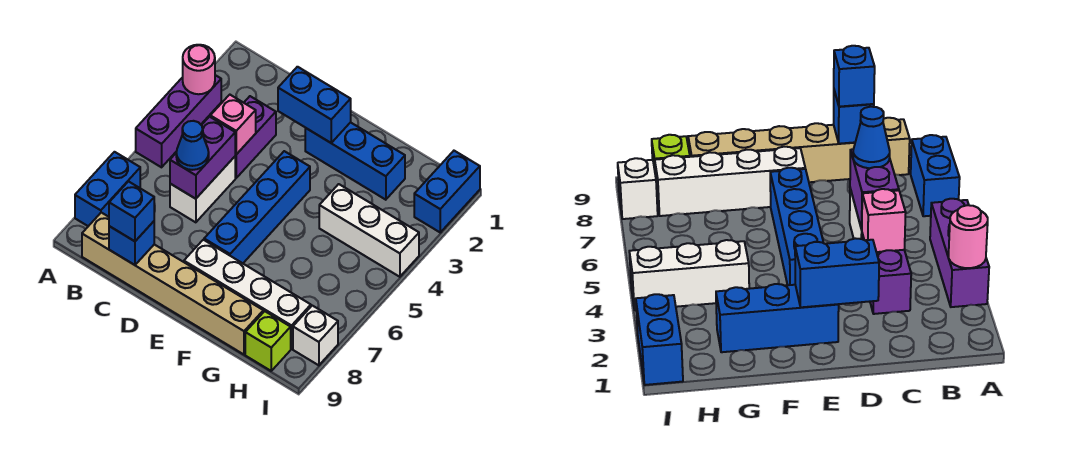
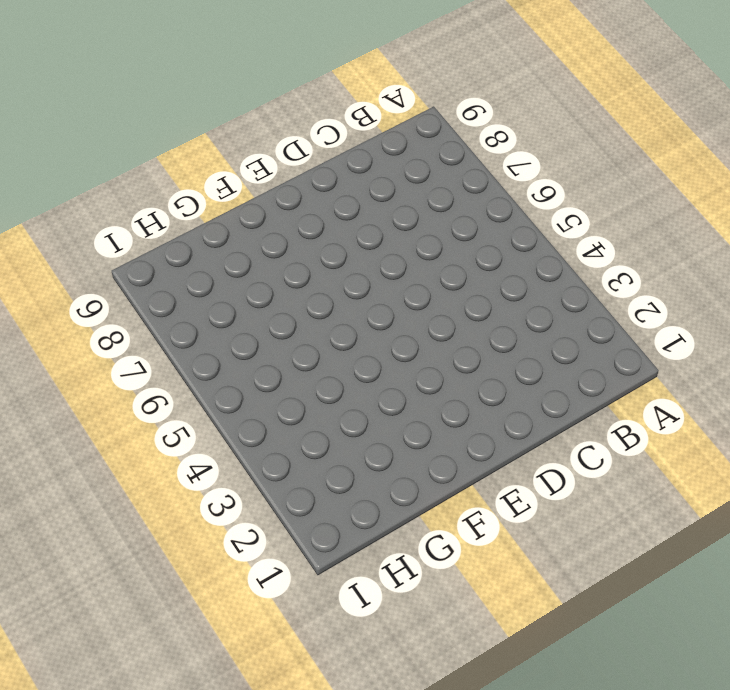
none -> purple 1x3 brick [136,75,221,167]
none -> blue 1x2 brick [75,152,140,226]
none -> tan 1x6 brick [82,213,263,354]

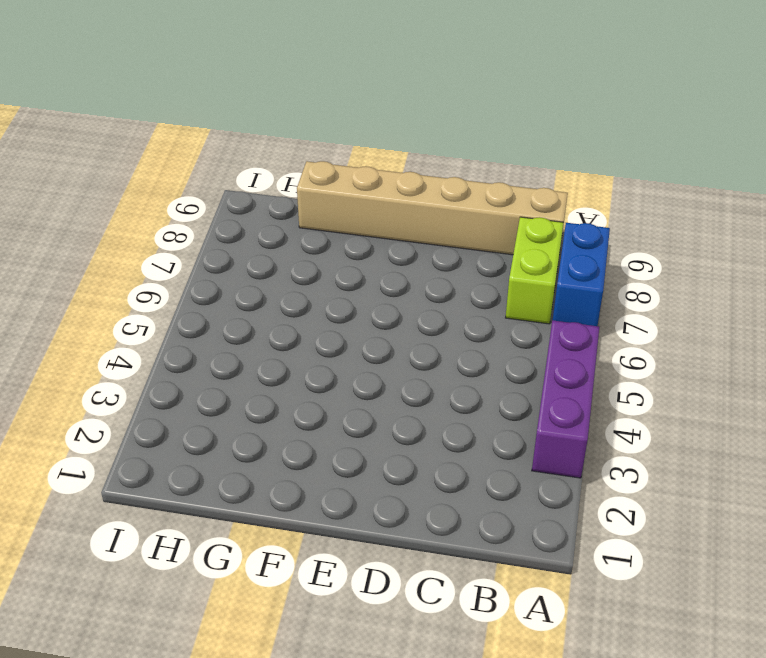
lime 1x2 brick [506,217,564,324] -> none
none -> purple 1x2 brick [235,96,276,178]
none -> white 1x2 brick [170,157,235,222]
none -> blue 1x3 brick [305,122,405,200]

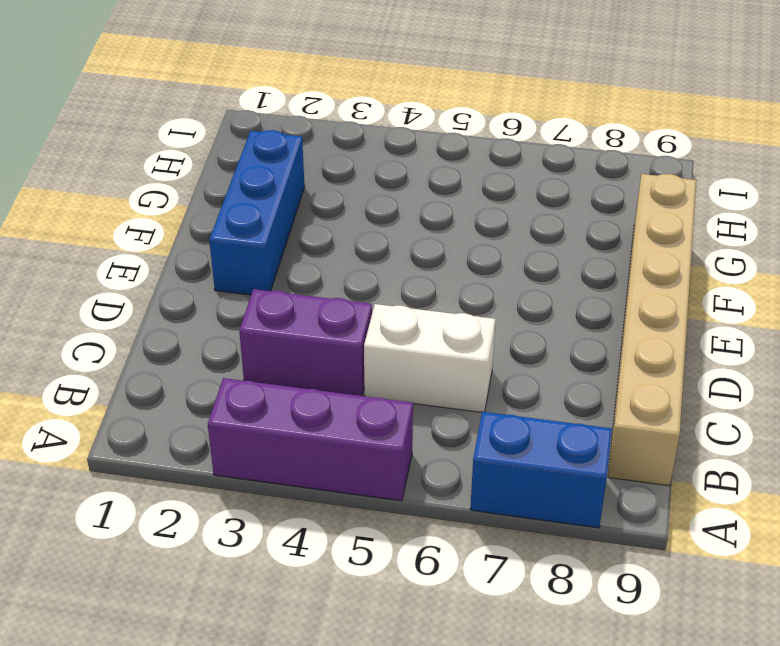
none -> blue 1x4 brick [204,151,310,263]
none -> white 1x4 brick [184,240,311,349]
none -> white 1x3 brick [319,184,419,277]

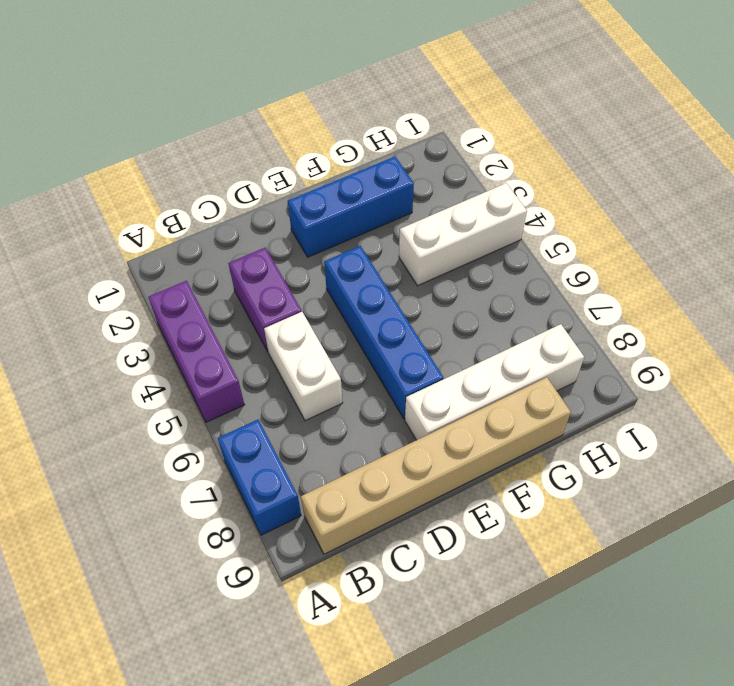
none -> lime 1x1 brick [245,311,291,371]
none -> blue 1x2 brick [414,151,480,232]
none -> white 1x1 brick [293,306,338,365]

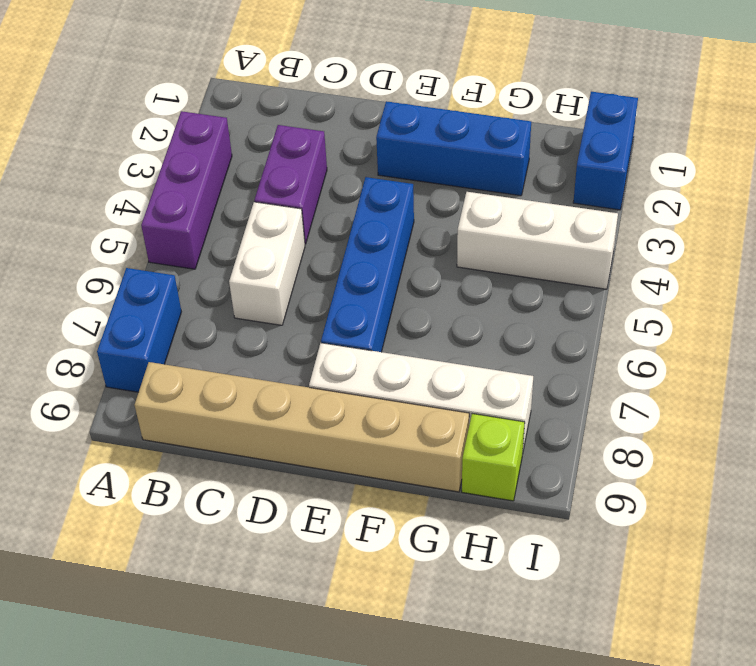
none -> white 1x1 brick [293,306,338,365]
none -> pink 1x1 round brick [183,45,215,94]
none -> pink 1x1 brick [210,95,256,154]

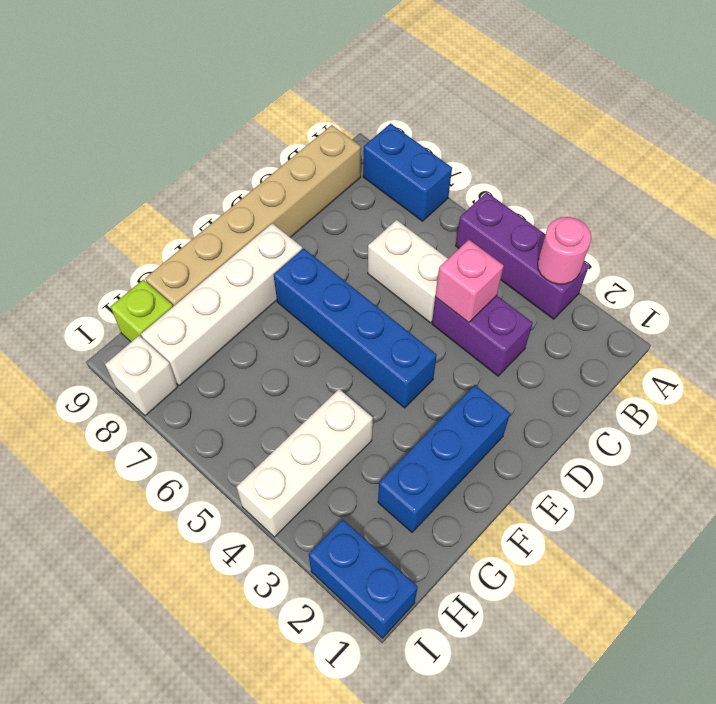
none -> purple 1x2 brick [170,117,235,199]
none -> blue 1x1 brick [109,221,154,265]
none -> blue 1x2 brick [278,67,351,143]

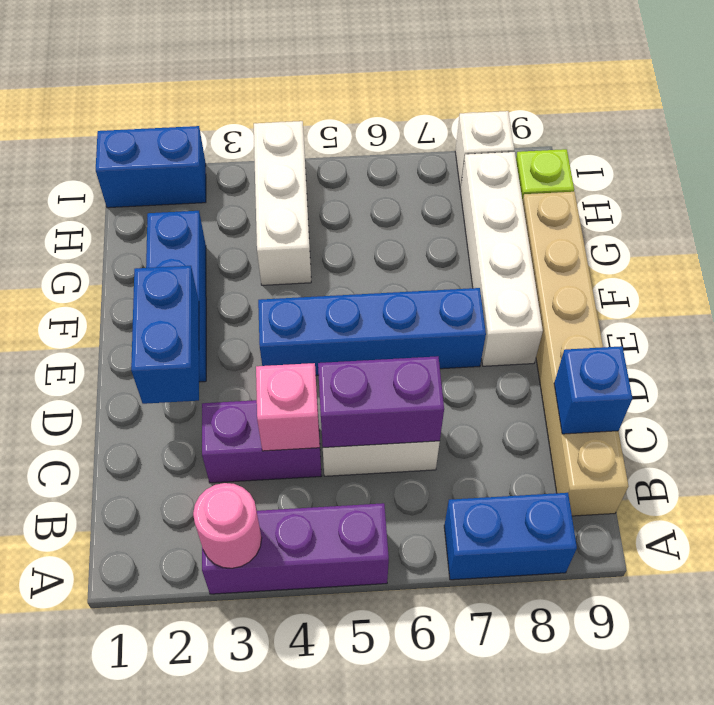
none -> blue 1x1 cone [176,121,209,170]
none -> blue 1x1 brick [109,182,154,241]

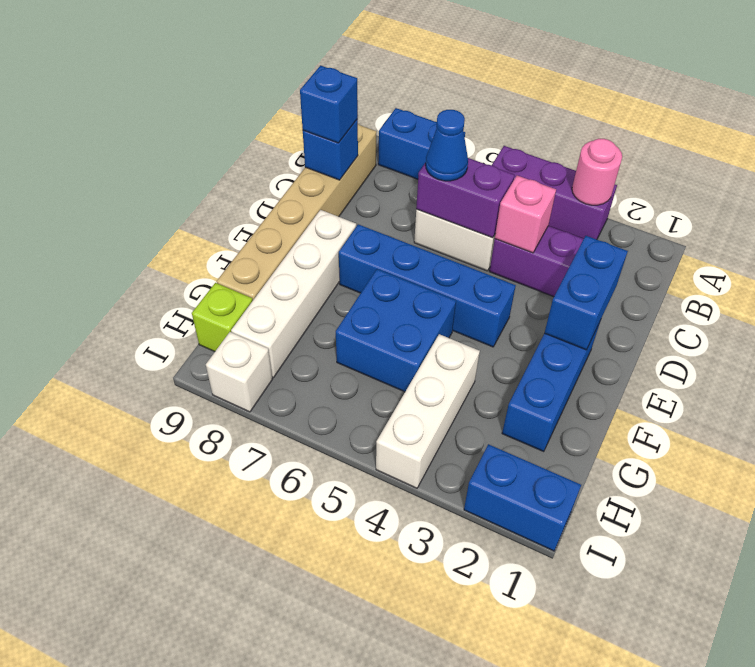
blue 2x2 brick [336,269,456,392] -> none

